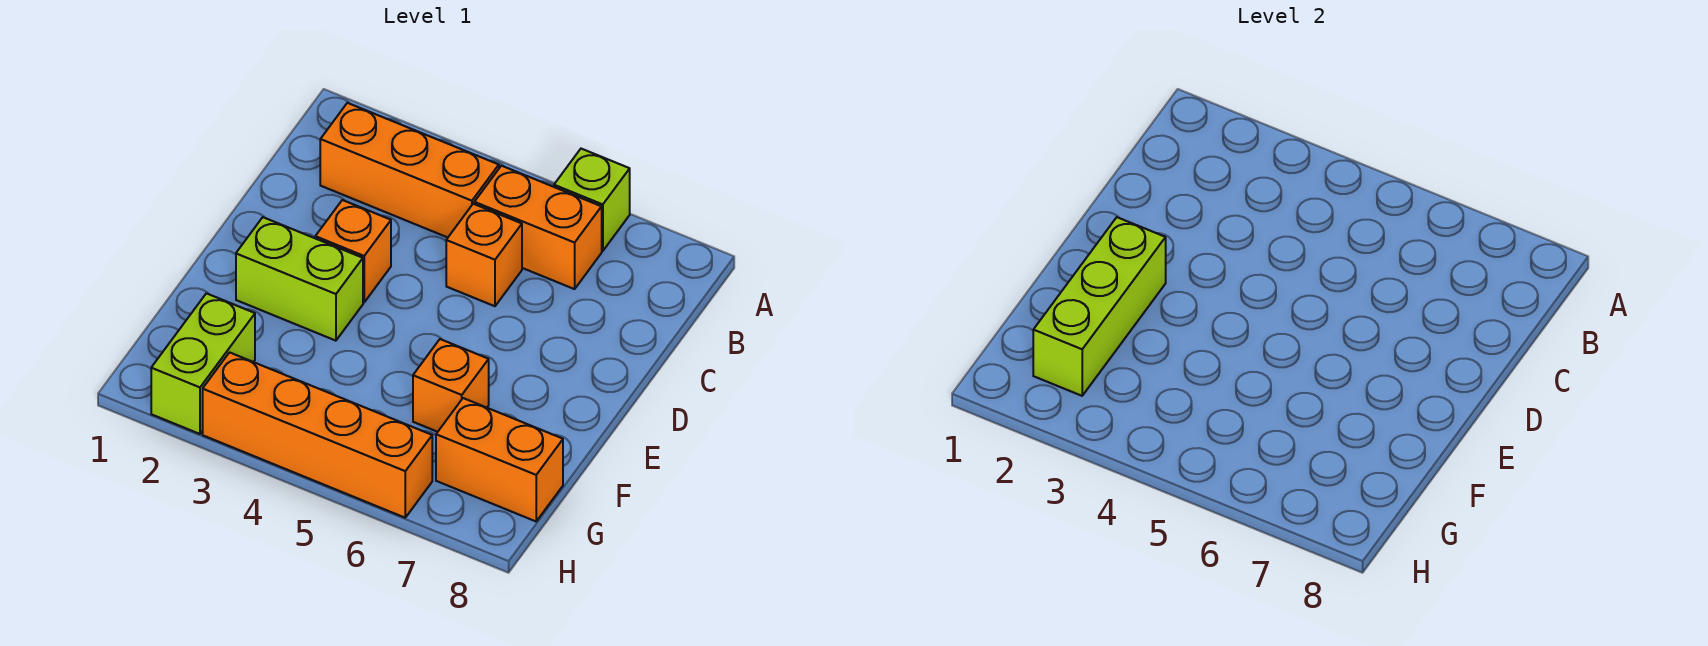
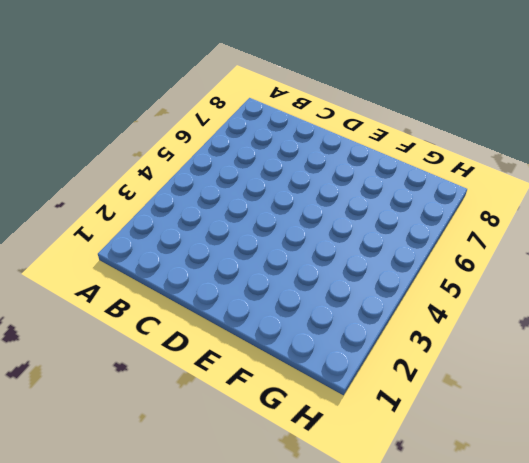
none -> lime 1x1 brick [554,149,630,251]
none -> orange 1x3 brick [320,103,499,237]

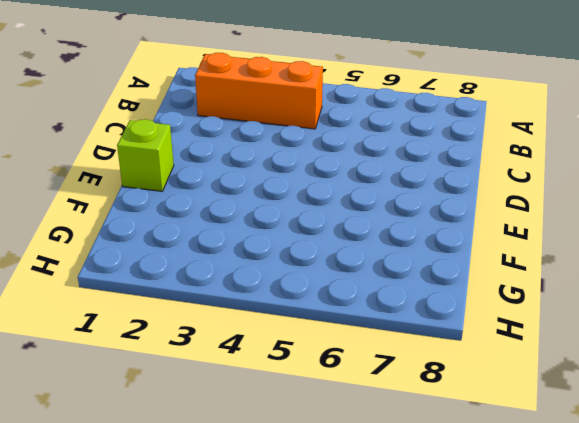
lime 1x1 brick [117,119,174,191] -> lime 1x1 brick moved to [554,149,630,251]
none -> orange 1x2 brick [474,166,602,289]
none -> orange 1x1 brick [446,204,522,306]

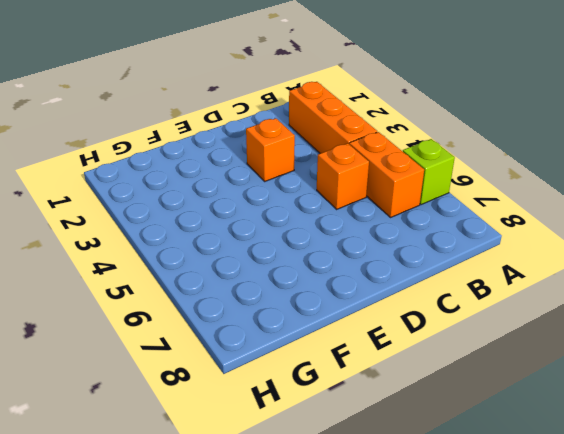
none -> lime 1x2 brick [236,217,363,341]
none -> orange 1x1 brick [413,339,489,432]

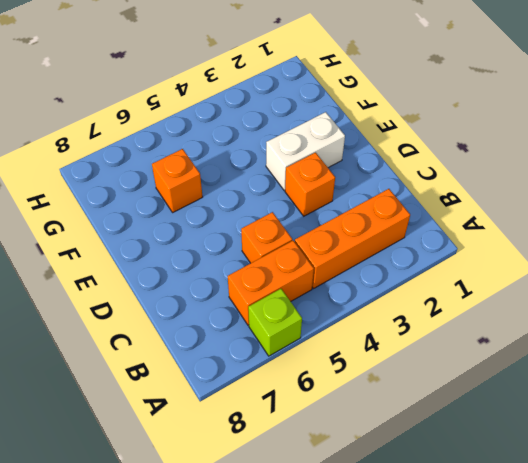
white 1x2 brick [266,112,345,190] -> lime 1x2 brick [236,217,363,341]
none -> lime 1x2 brick [151,293,255,434]
none -> orange 1x2 brick [436,398,563,521]

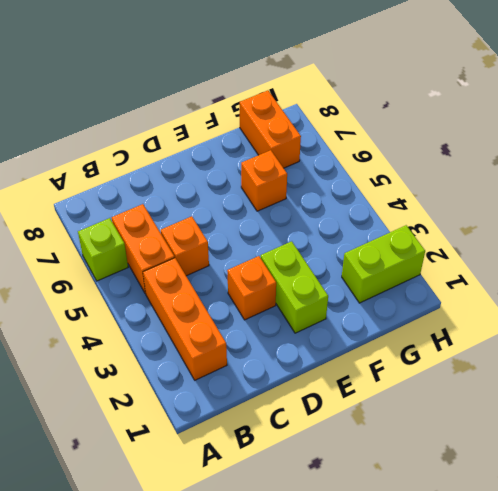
none -> orange 1x4 brick [203,352,432,518]
none -> lime 1x3 brick [1033,217,1166,396]

